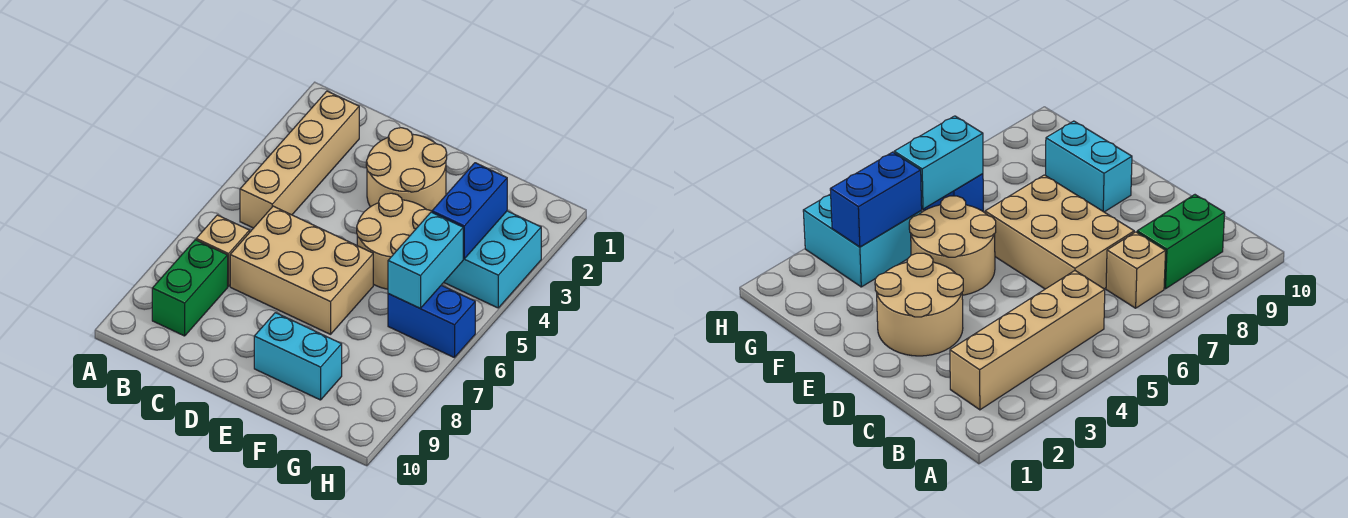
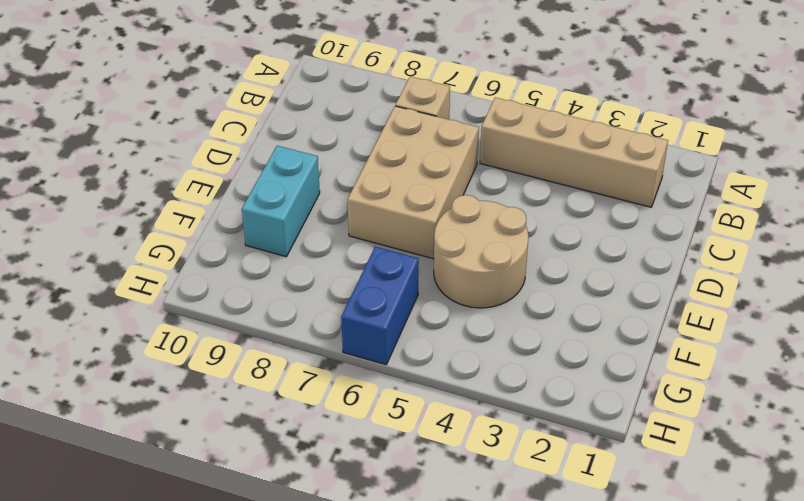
none -> green 1x2 brick [152,240,228,336]
none -> tan 2x2 round brick [366,128,447,211]

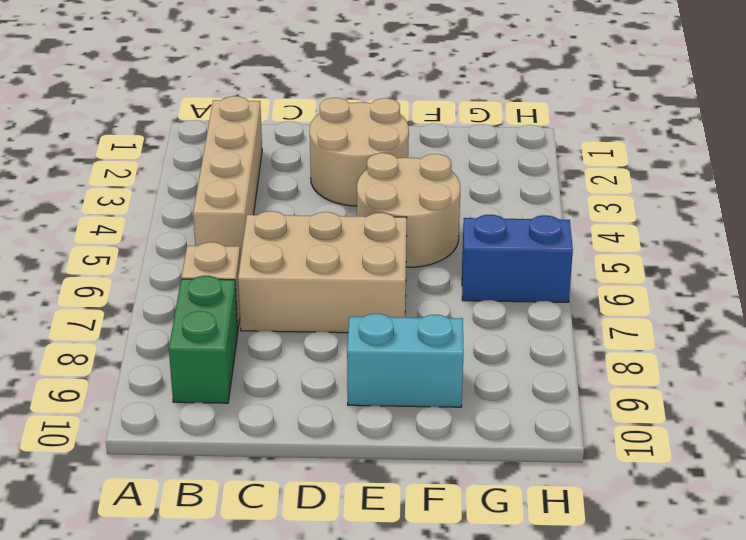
none -> cyan 2x2 brick [444,211,541,308]
none -> blue 1x2 brick [432,163,507,259]

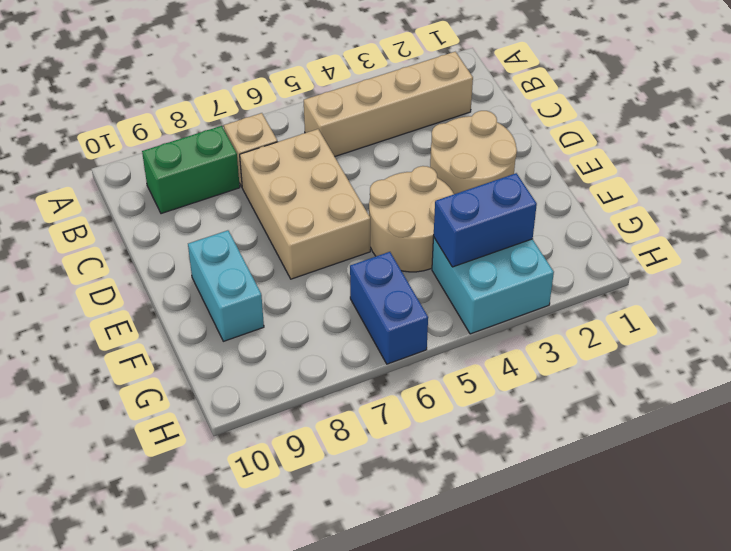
none -> cyan 1x2 brick [388,212,463,308]

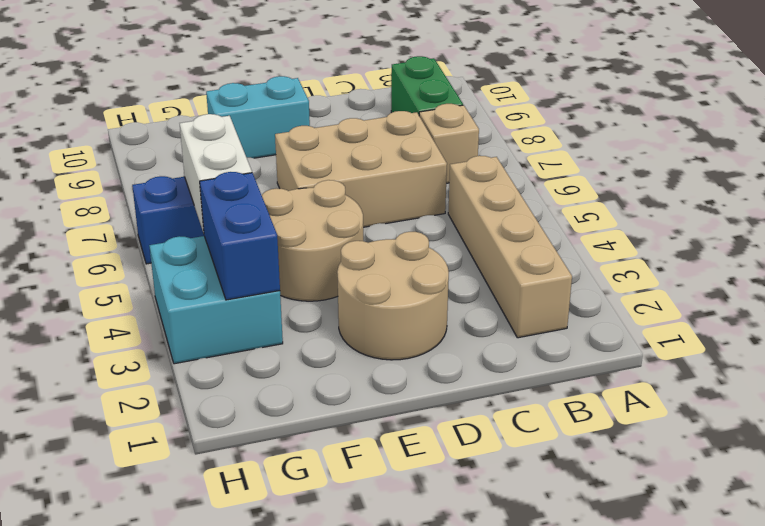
white 1x2 brick [180,114,252,233] -> cyan 1x2 brick [388,212,463,308]

